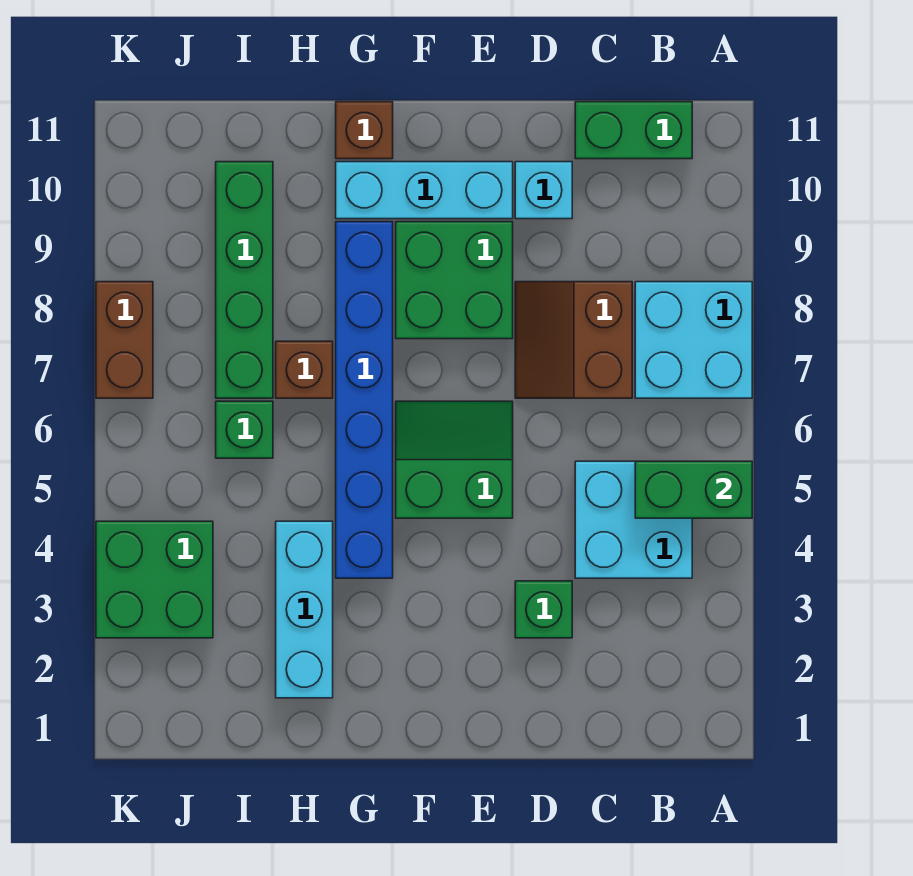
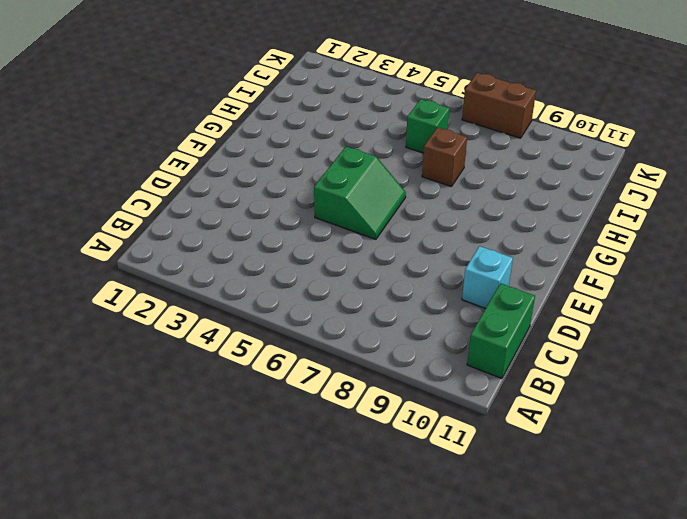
none -> cyan 2x2 brick [635,282,752,398]
none -> cyan 2x2 brick [575,461,692,578]
none -> brown 2x2 slope [515,282,632,398]

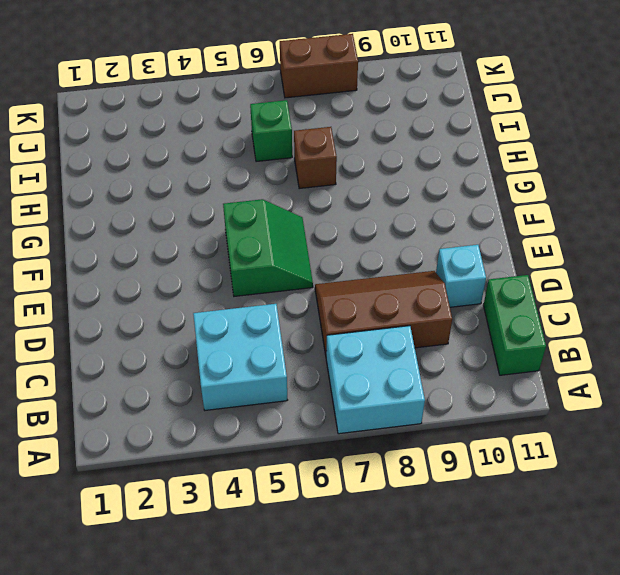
brown 2x3 slope [315,271,452,355] -> brown 2x2 slope [515,282,632,398]
none -> green 1x1 brick [515,581,572,638]
none -> green 2x2 brick [396,222,513,339]
none -> cyan 1x3 brick [336,162,513,219]

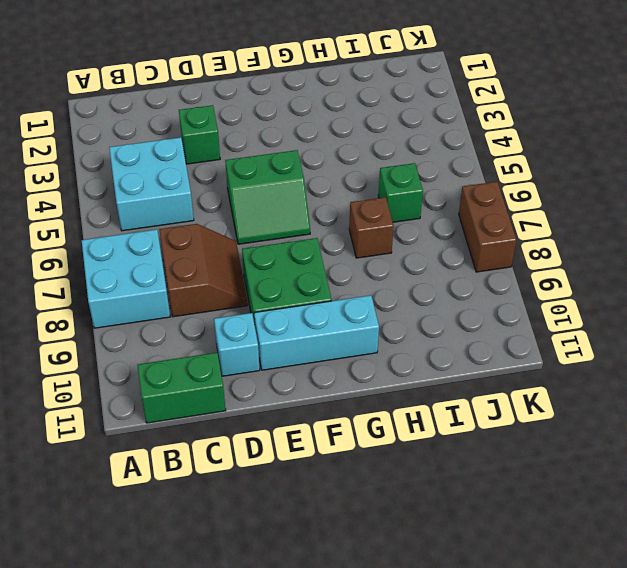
none -> blue 1x6 brick [336,222,393,578]
none -> brown 1x1 brick [336,102,393,159]
none -> cyan 1x3 brick [276,521,333,698]

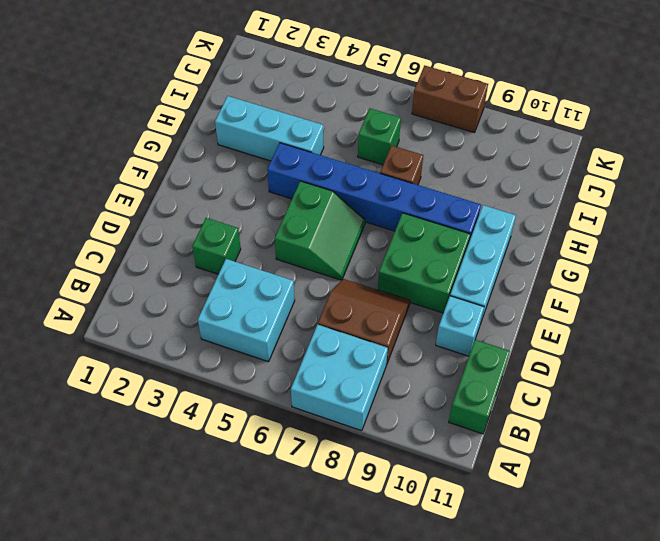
none -> brown 1x1 brick [336,102,393,159]
none -> green 1x4 brick [216,162,273,398]
none -> green 2x2 brick [96,521,213,638]

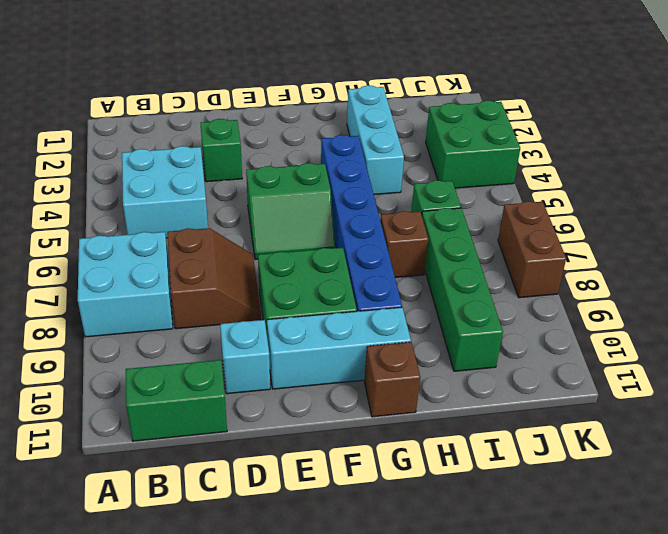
none -> green 1x2 brick [635,461,752,518]

